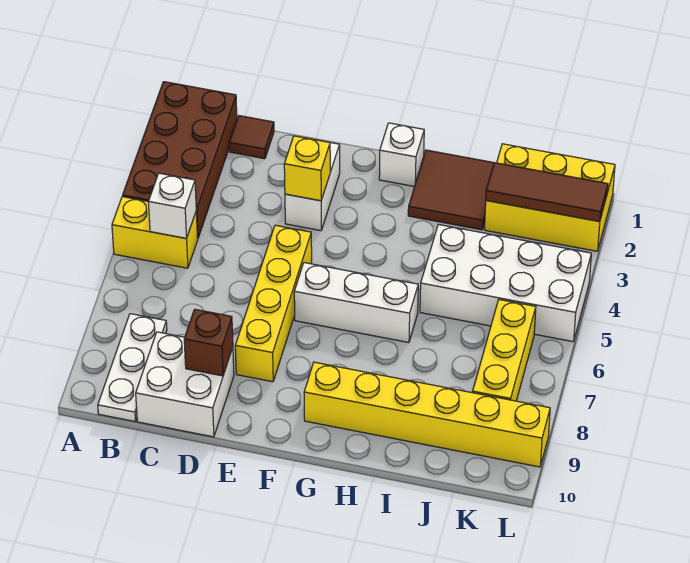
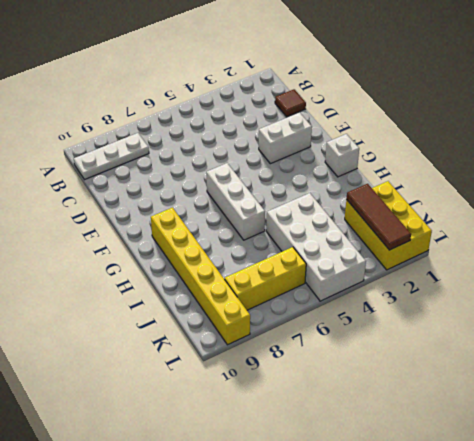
none -> brown 2x4 brick [123,82,237,238]
none -> yellow 1x2 brick [112,197,198,268]
none -> white 2x2 brick [136,332,234,437]

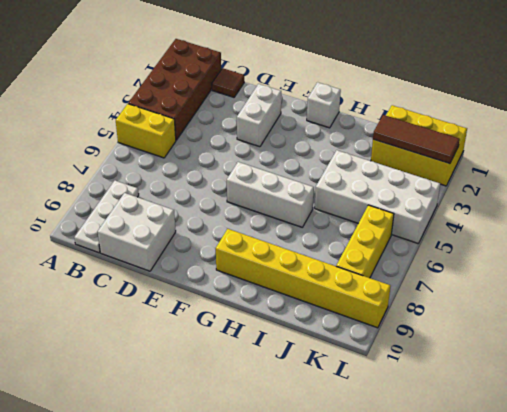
none -> yellow 1x4 brick [235,225,312,382]
none -> brown 2x2 tile [408,150,494,230]
none -> white 1x1 brick [148,173,196,238]

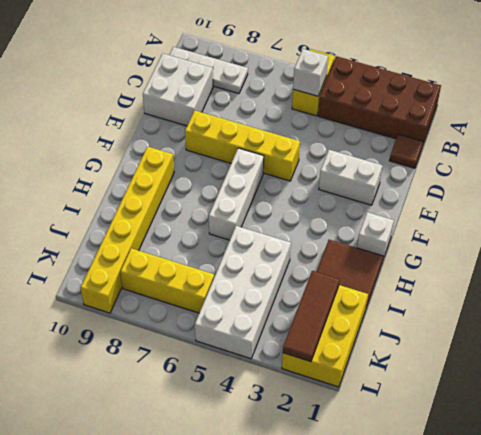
none -> brown 1x1 brick [184,309,233,376]
none -> yellow 1x1 brick [284,136,330,201]

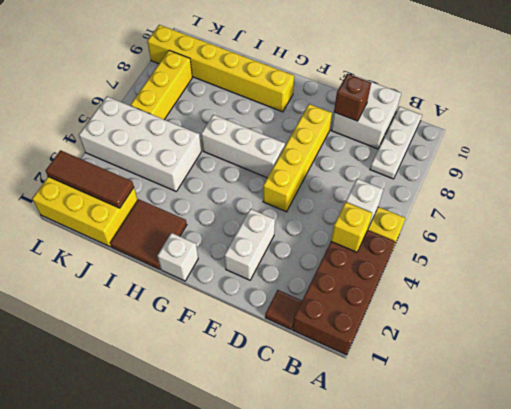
yellow 1x1 brick [331,202,372,252] -> yellow 1x1 brick moved to [284,136,330,201]

